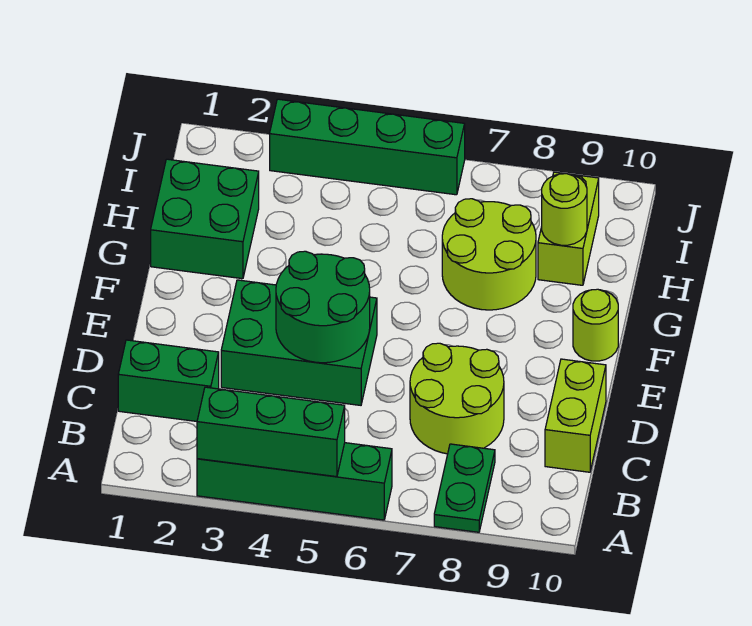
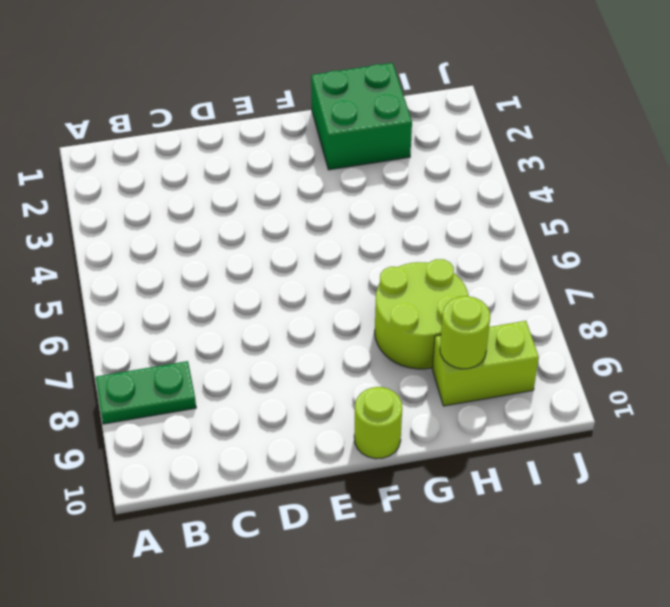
none -> green 1x4 brick [197,443,392,520]
none -> green 1x2 brick [118,340,219,421]
none -> lime 2x2 round brick [410,343,504,454]

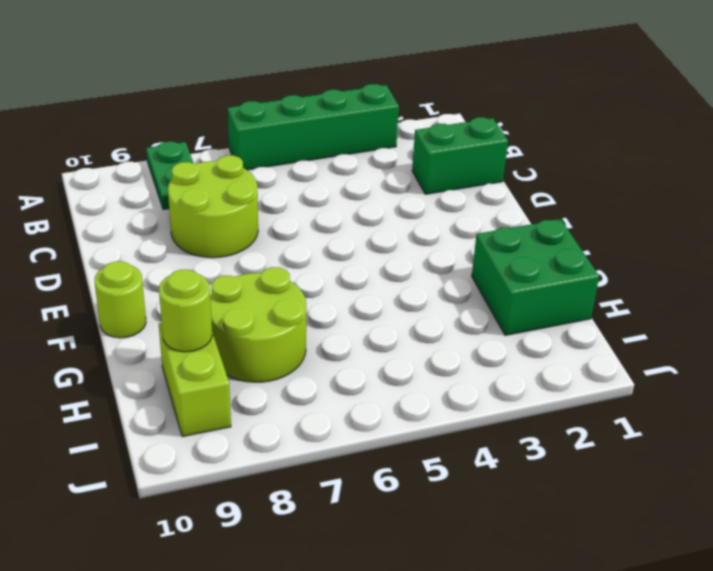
none -> lime 1x2 brick [545,359,606,472]
none -> green 2x3 brick [221,280,377,405]
none -> green 1x4 brick [270,99,465,195]

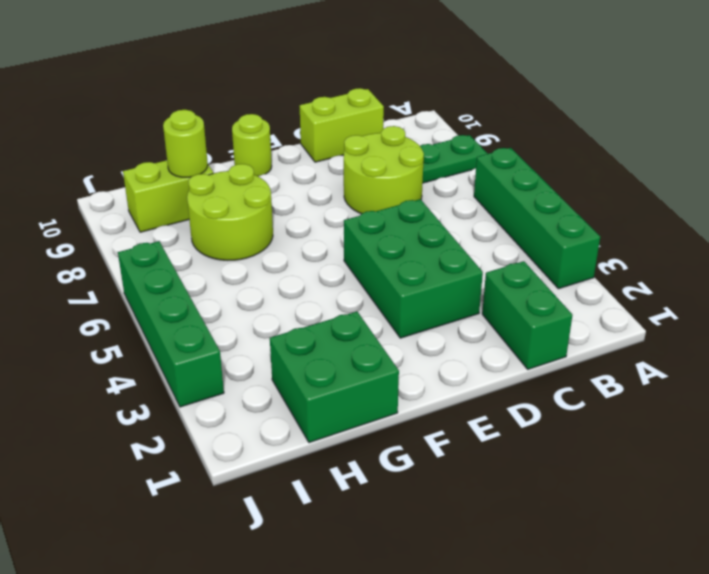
none -> green 1x3 brick [197,387,345,477]
none -> green 2x2 round brick [276,251,370,363]

